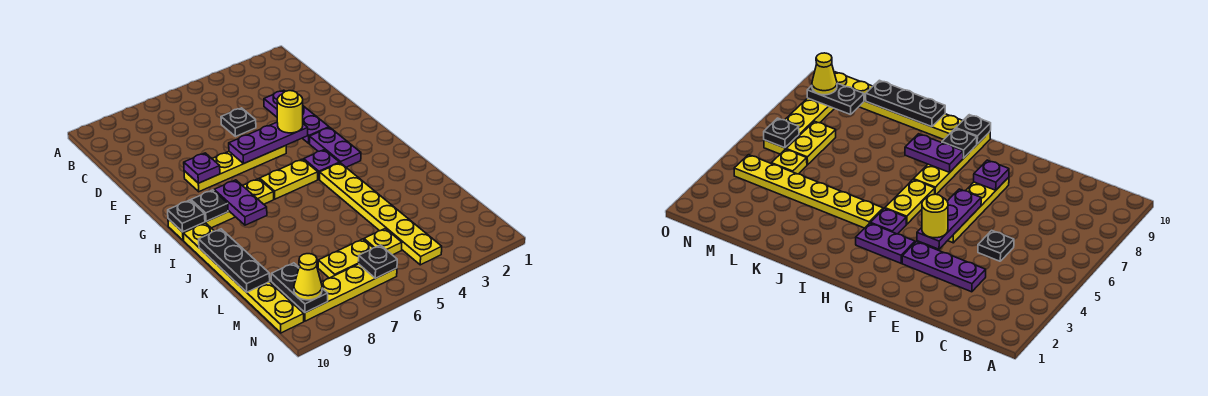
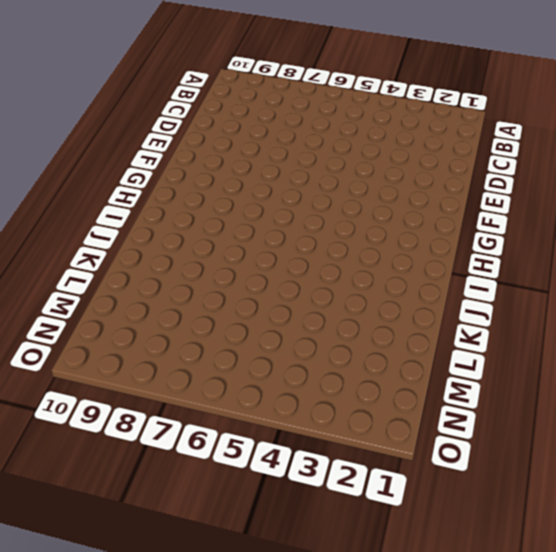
none -> purple 1x3 plate [264,90,329,143]
none -> black 1x1 plate [221,108,256,137]
none -> yellow 1x4 plate [184,146,286,192]

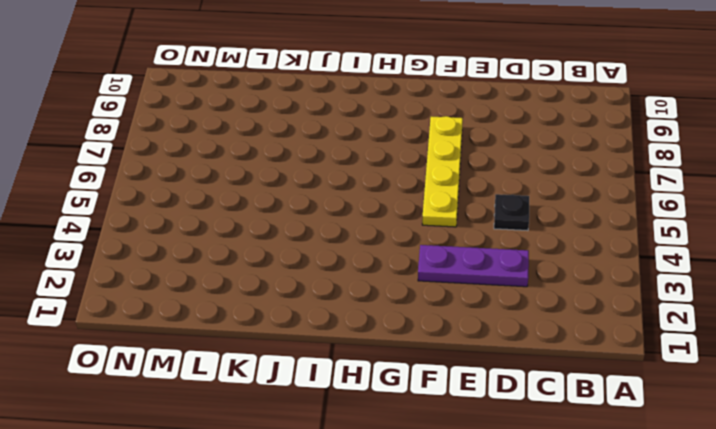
none -> purple 1x2 plate [310,127,361,167]
none -> purple 1x1 plate [304,150,340,179]
none -> yellow 1x2 plate [260,159,318,199]

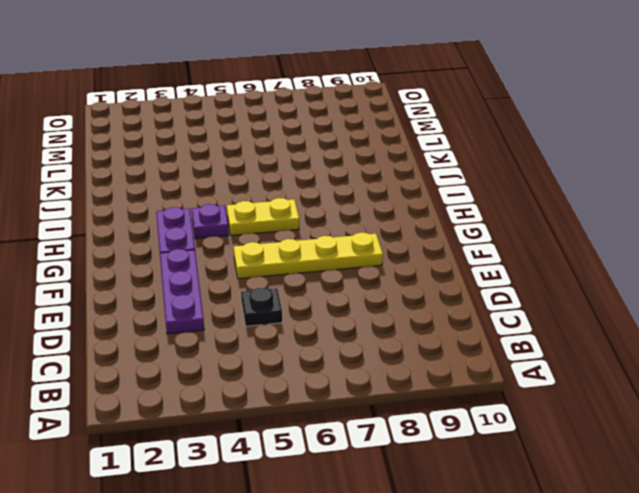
none -> yellow 1x4 plate [168,179,274,240]
none -> yellow 1x6 plate [320,163,442,265]
none -> yellow 1x6 plate [183,223,304,333]

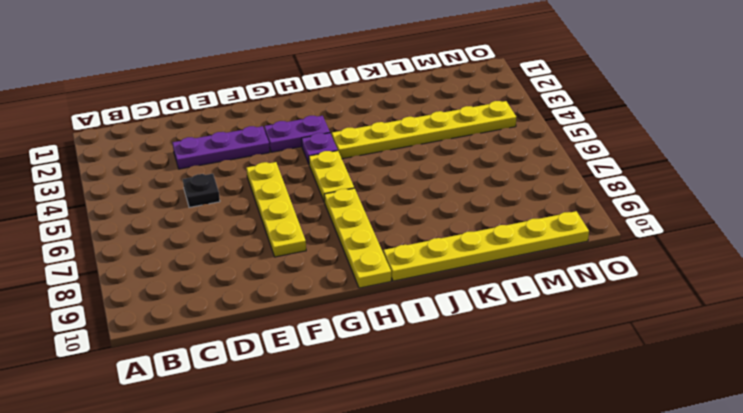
none -> yellow 1x1 plate [364,229,402,255]
none -> yellow 1x2 plate [318,239,373,278]
none -> yellow 1x4 plate [288,264,397,321]

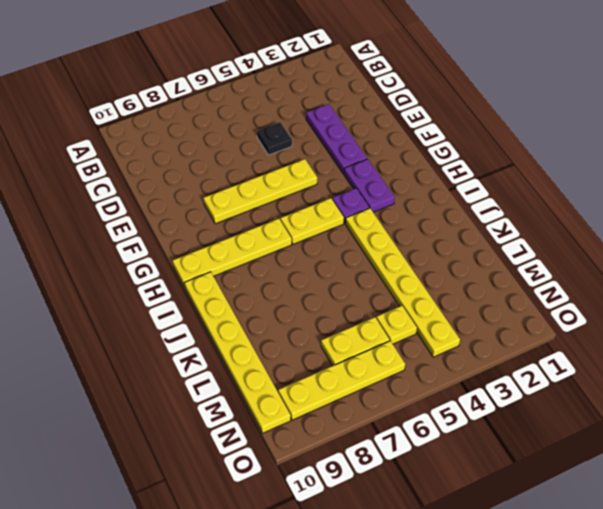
none -> purple 1x3 plate [229,122,308,164]
none -> purple 1x1 plate [184,153,220,183]
none -> purple 1x2 plate [214,180,267,225]

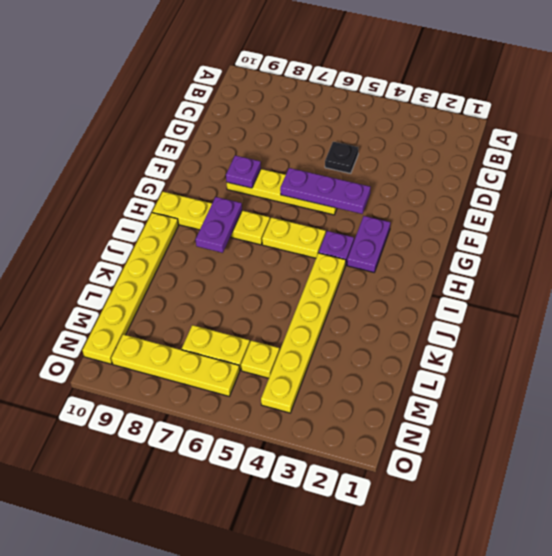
none -> purple 1x3 plate [264,90,329,143]
none -> black 1x1 plate [191,190,228,221]
none -> black 1x1 plate [168,200,205,232]

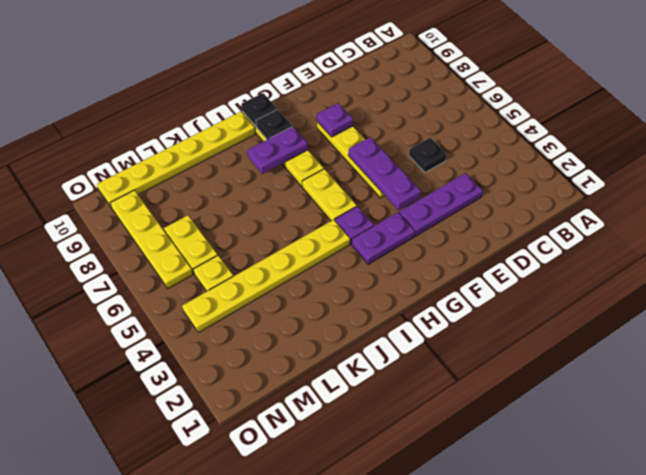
none -> black 1x3 plate [199,229,270,292]
none -> black 1x2 plate [271,263,328,312]
none -> black 1x1 plate [359,245,397,278]

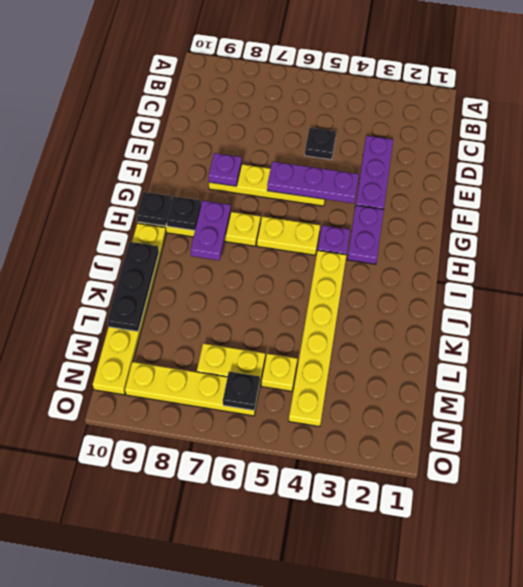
none -> black 1x2 plate [271,263,328,312]
none -> yellow 1x1 round brick [277,91,303,133]
none -> yellow 1x1 cone [294,254,322,300]

